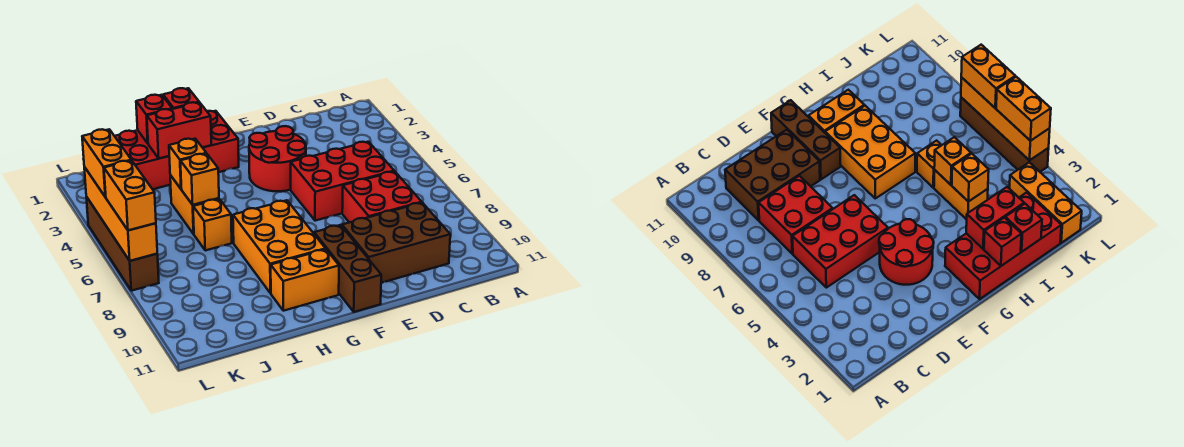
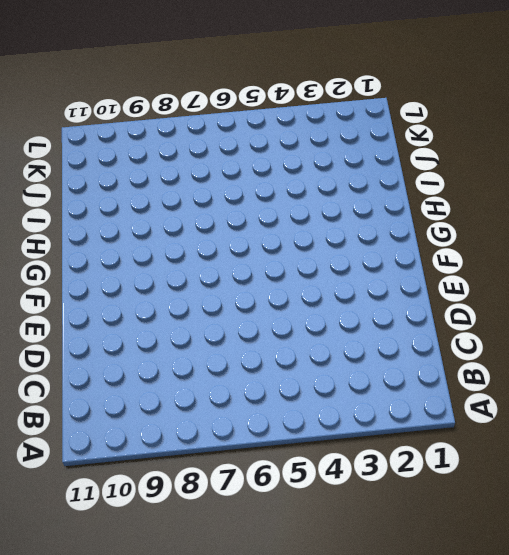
none -> red 2x3 brick [291,142,394,221]
none -> red 2x2 brick [342,171,422,223]
none -> brown 2x3 brick [342,203,450,283]

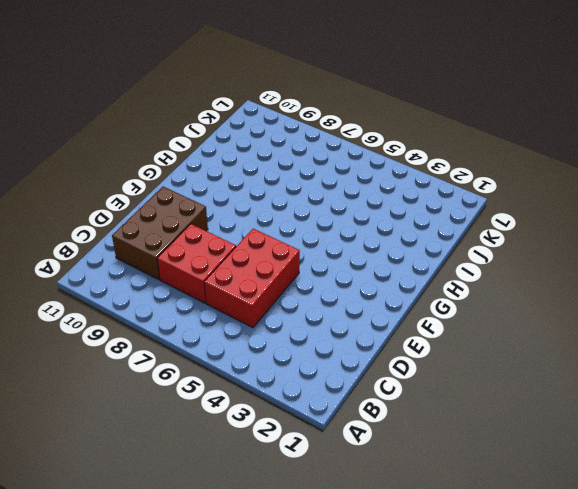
none -> red 2x2 round brick [249,126,306,191]
none -> brown 1x3 brick [314,225,381,312]
none -> red 2x4 brick [115,111,239,189]

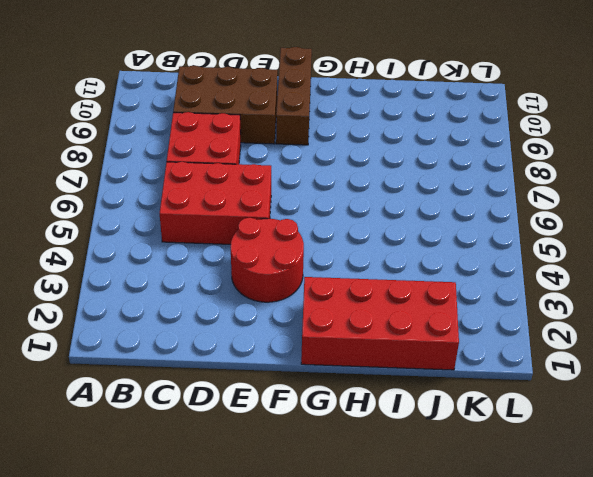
none -> orange 2x3 brick [233,200,325,293]
none -> orange 1x2 brick [271,249,339,311]
none -> orange 1x2 brick [170,175,219,234]

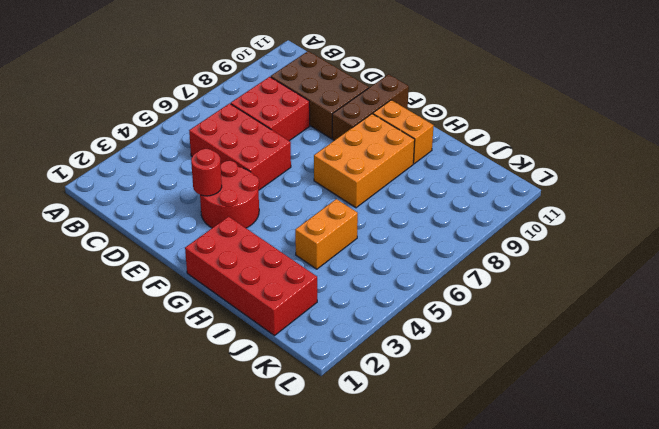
red 1x1 round brick [191,149,222,196] -> none
none -> orange 1x1 brick [193,199,232,250]
none -> orange 1x3 brick [1009,162,1082,243]
none -> brown 1x4 brick [86,197,159,291]

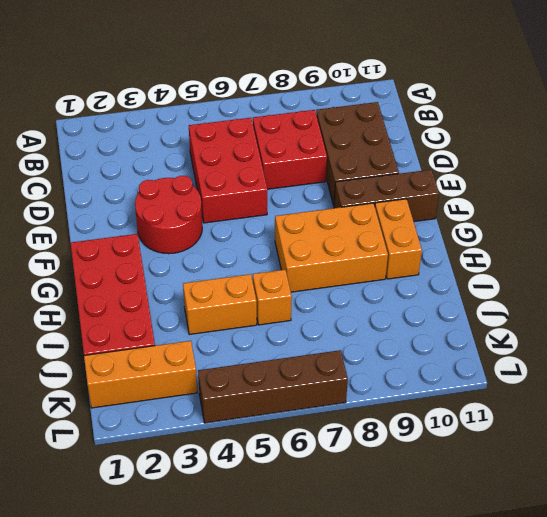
none -> red 1x1 brick [163,88,199,109]
none -> red 1x2 brick [147,102,211,158]
none -> red 1x1 brick [136,95,172,143]

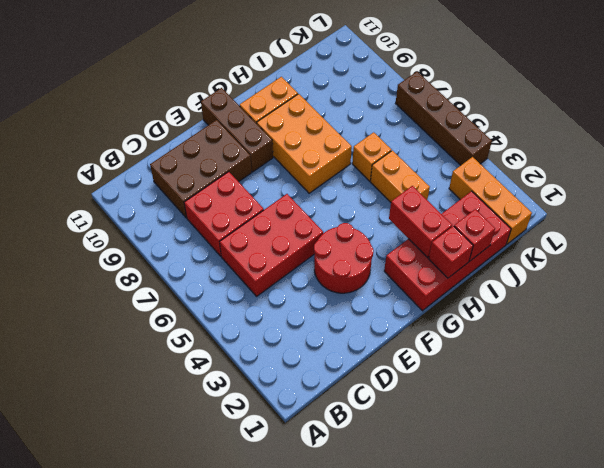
red 1x2 brick [389,186,452,257] -> red 1x2 brick turned to [147,102,211,158]
none -> orange 1x1 brick [169,139,206,189]
none -> orange 1x1 brick [180,154,219,205]
none -> orange 1x4 brick [84,167,157,261]

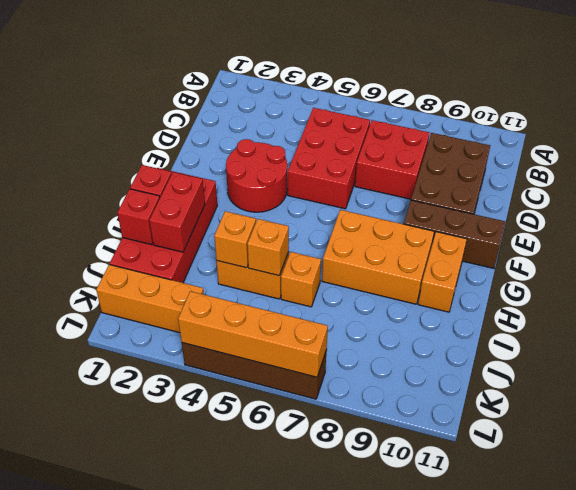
none -> orange 1x2 brick [82,129,131,197]
none -> orange 1x2 brick [104,161,156,230]

